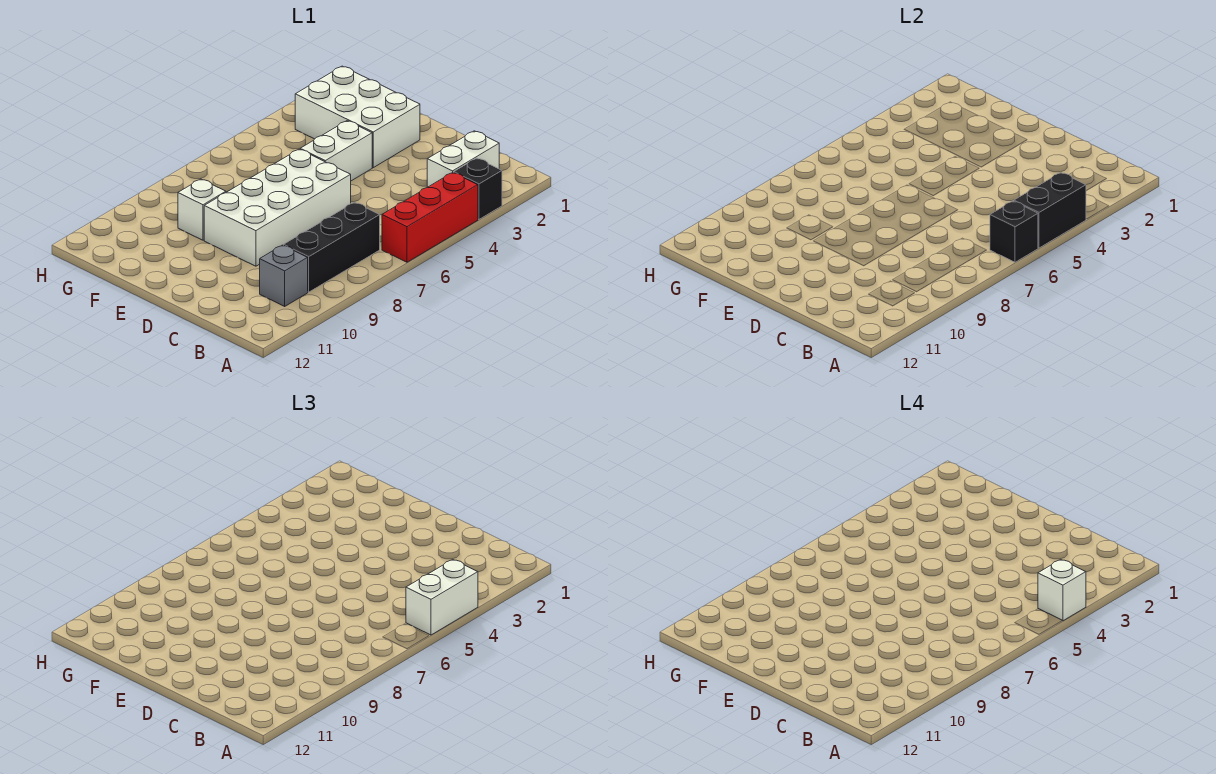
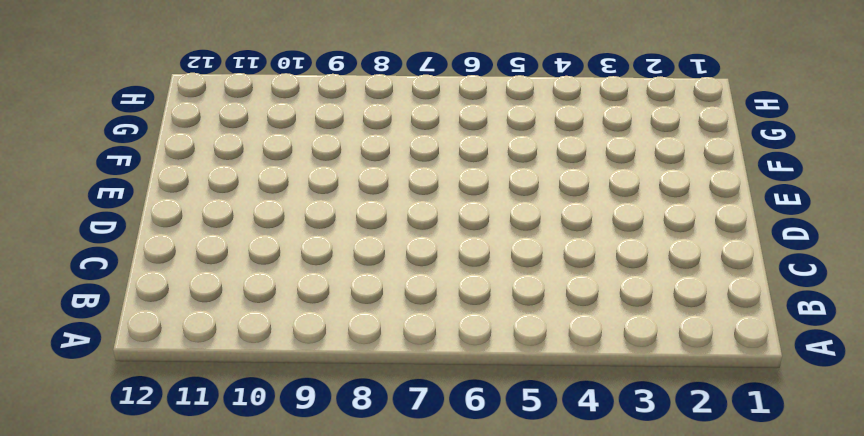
none -> black 1x1 brick [454,158,502,219]
none -> red 1x3 brick [382,172,478,262]
none -> white 1x2 brick [427,131,499,187]

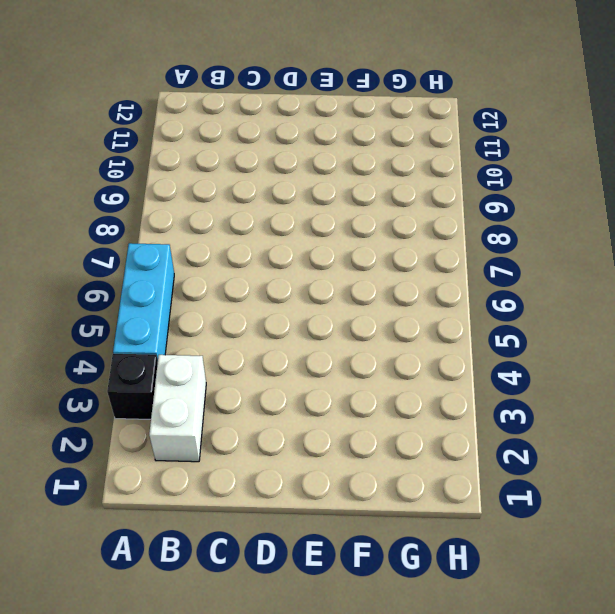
cyan 1x3 brick [113,243,174,360] -> red 1x3 brick [382,172,478,262]
none -> black 1x3 brick [284,202,380,292]
none -> grey 1x1 brick [260,245,308,306]
none -> white 2x4 brick [204,149,351,266]

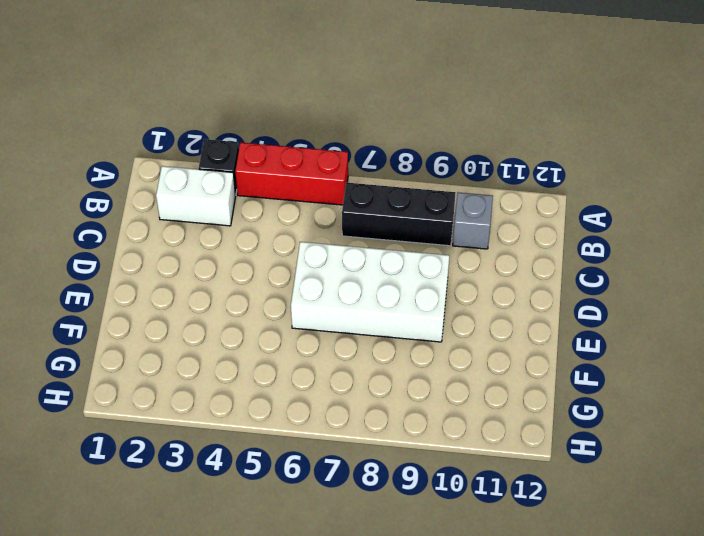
none -> white 2x3 brick [295,66,420,168]
none -> white 1x2 brick [300,121,372,181]
none -> white 1x1 brick [178,179,226,240]

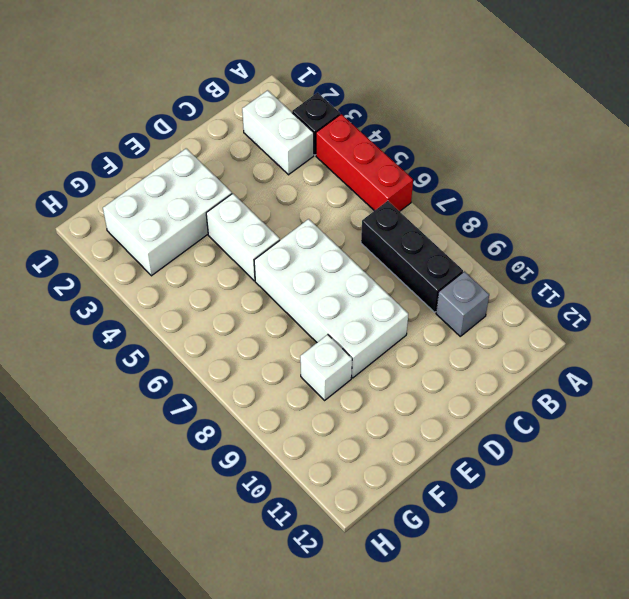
none -> black 1x2 brick [1014,172,1086,248]
none -> black 1x1 brick [990,201,1038,262]
none -> white 1x2 brick [406,559,478,635]

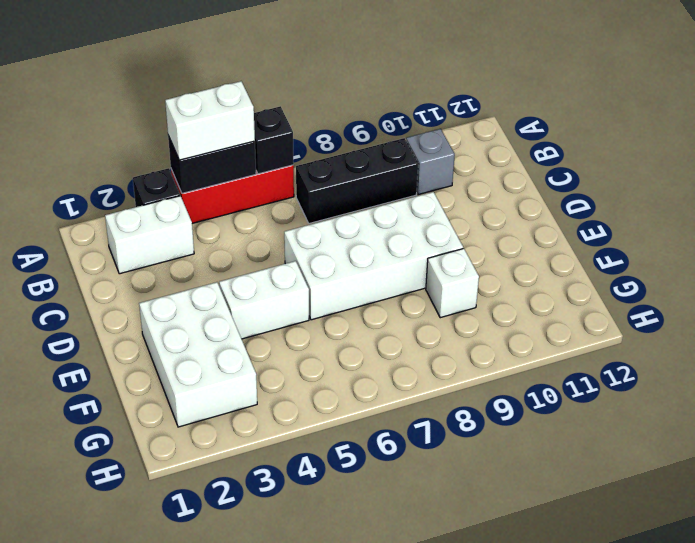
none -> white 1x1 brick [1038,559,1086,621]

